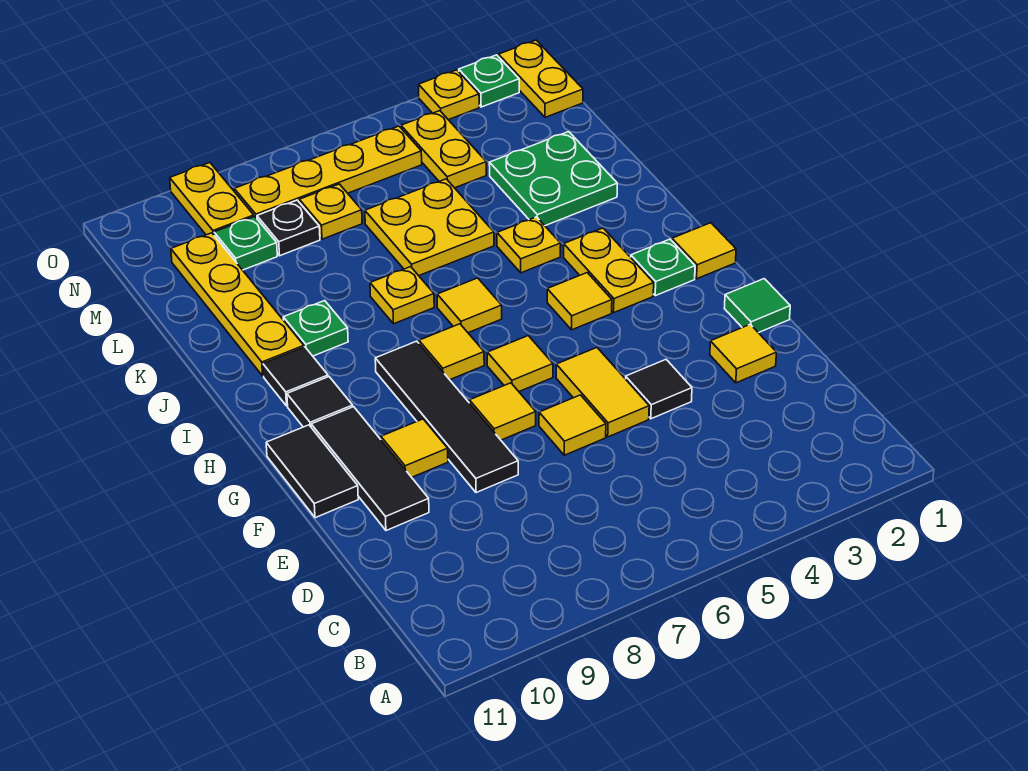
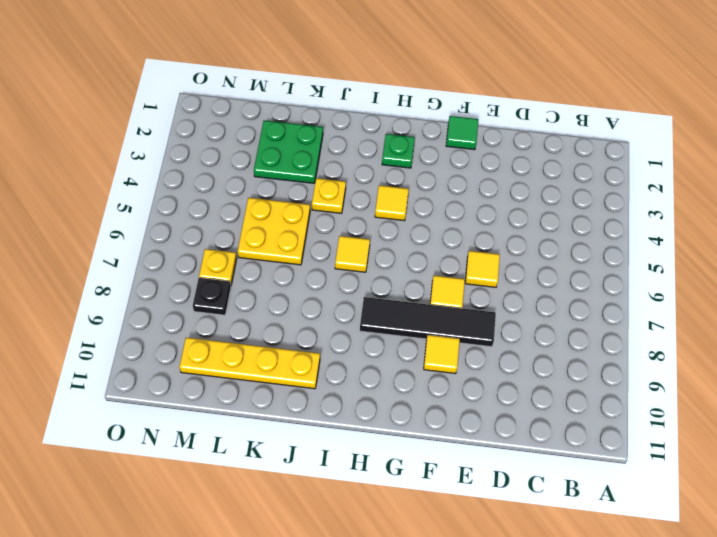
none -> yellow 1x1 tile [710,324,777,383]
none -> black 1x1 tile [626,360,692,419]
none -> yellow 1x2 tile [556,348,649,437]
none -> black 1x3 tile [311,407,429,531]

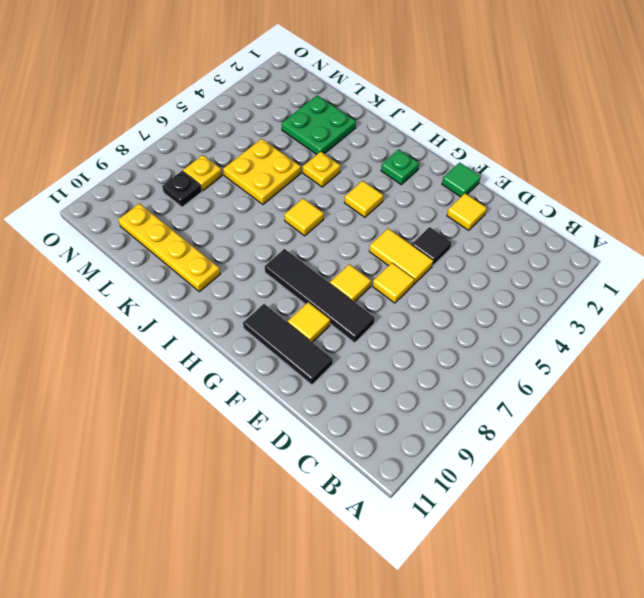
none -> black 1x2 tile [266,425,358,518]
none -> yellow 1x1 tile [487,336,553,391]
none -> yellow 1x1 tile [672,223,736,279]
none -> yellow 1x2 plate [564,228,654,312]

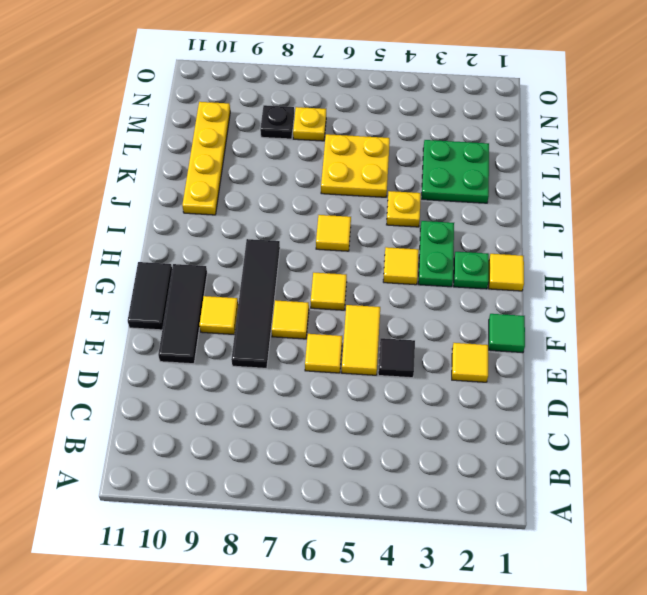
green 1x2 plate [418,221,454,287] -> yellow 1x2 plate [564,228,654,312]
none -> yellow 1x1 tile [419,324,484,380]
none -> black 1x1 tile [287,377,353,427]
none -> black 1x1 tile [263,347,328,406]
none -> yellow 1x1 plate [370,267,434,324]

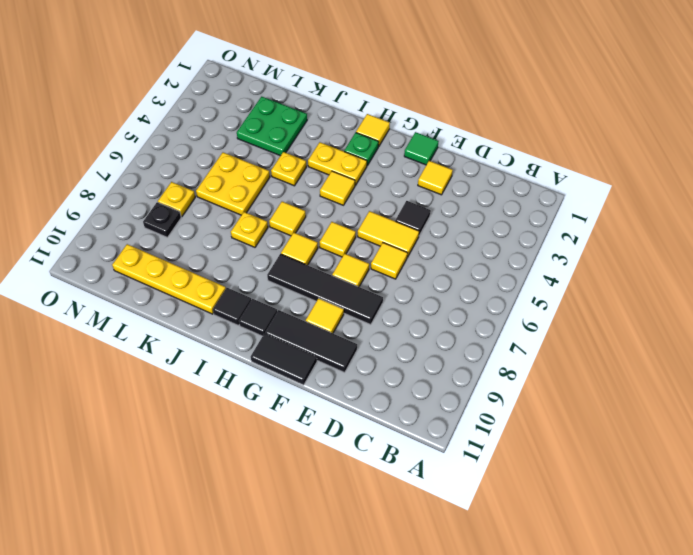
none -> green 1x1 plate [283,301,348,356]
none -> yellow 1x2 plate [401,111,486,188]
none -> green 1x1 plate [214,216,277,270]
none -> yellow 1x2 plate [499,40,583,117]

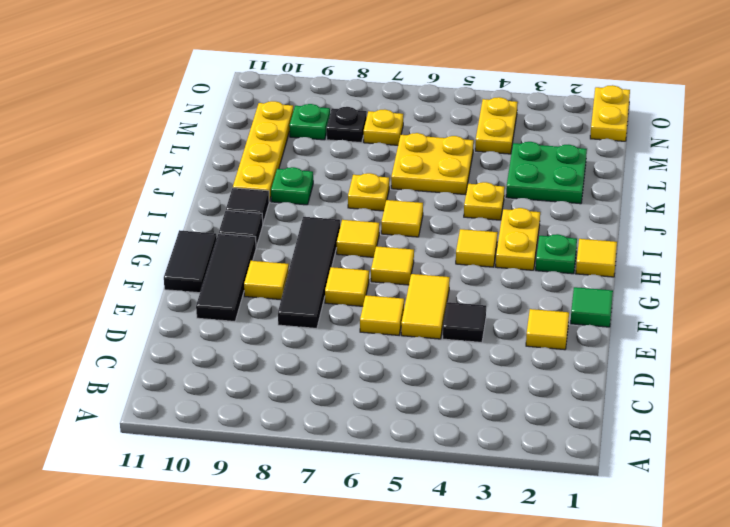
none -> yellow 1x4 plate [234,126,422,218]
none -> yellow 1x2 plate [170,163,254,235]
none -> green 1x1 plate [459,55,519,107]
none -> yellow 1x1 plate [419,70,479,120]

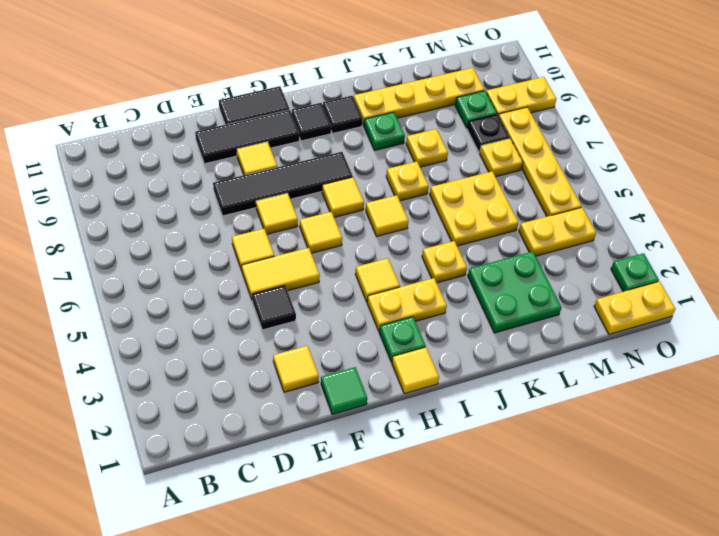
yellow 1x1 plate [406,129,448,167] -> yellow 1x1 plate moved to [419,70,479,120]

